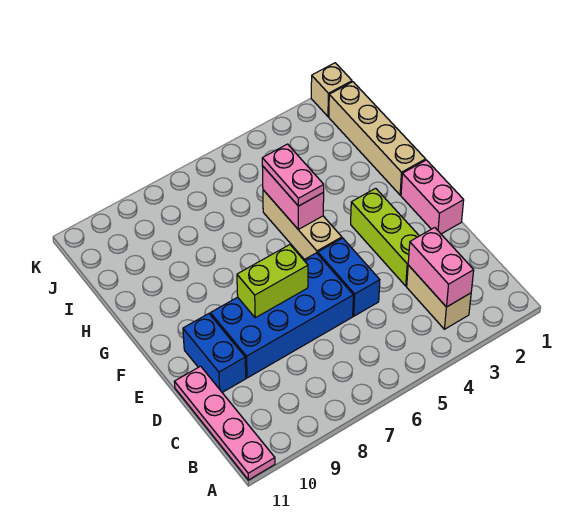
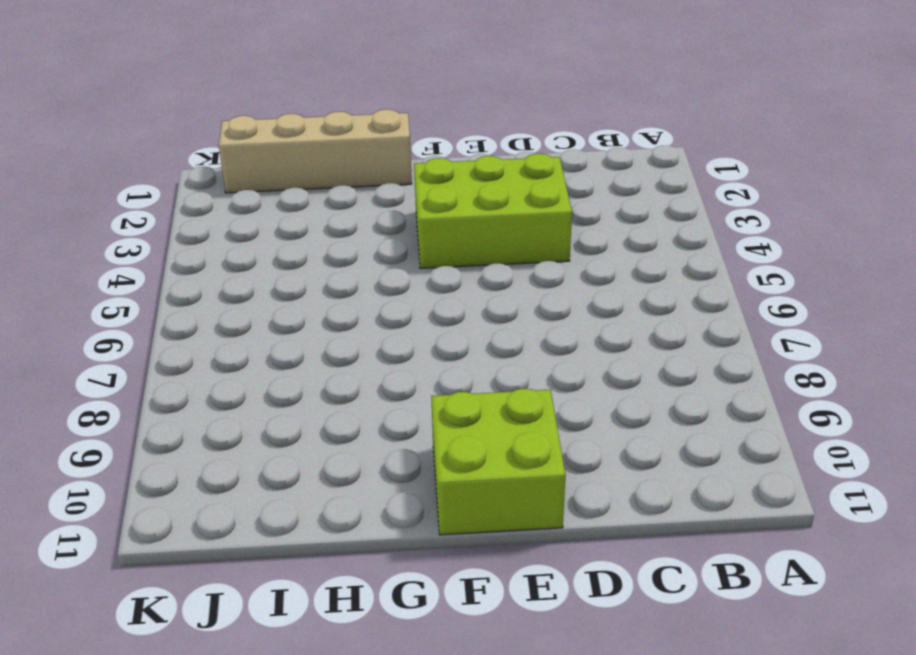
lime 2x3 brick [414,154,572,268] -> lime 1x3 brick [351,188,419,286]
lime 2x2 brick [431,389,566,535] -> blue 1x2 brick [183,314,246,392]
none -> pink 1x4 plate [174,366,275,480]
none -> tan 1x2 brick [407,265,471,329]
none -> blue 1x2 brick [318,238,380,316]

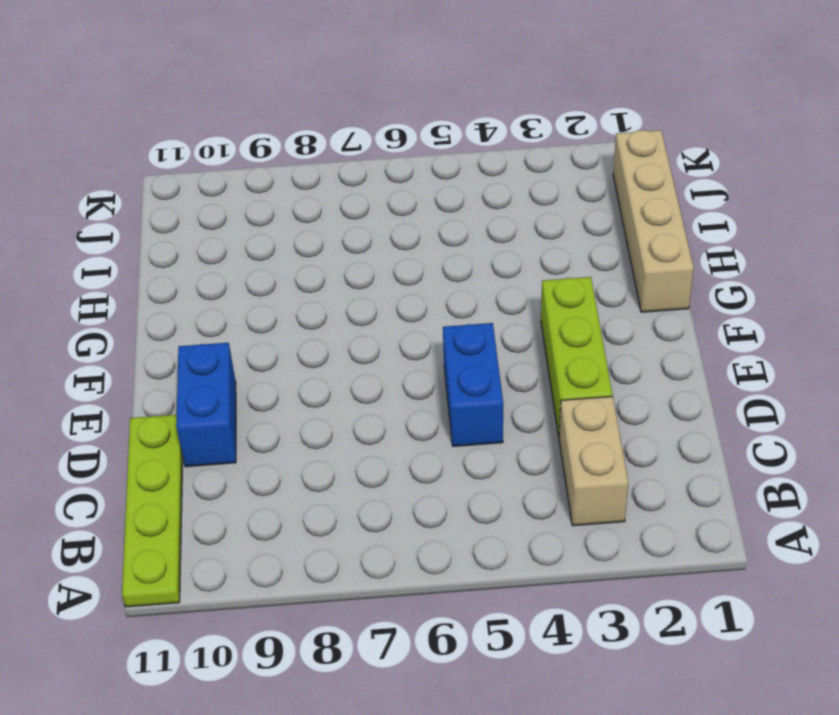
lime 1x4 plate [122,415,183,607] -> pink 1x4 plate [174,366,275,480]
none -> blue 2x4 brick [210,253,353,378]
none -> pink 1x2 brick [401,160,464,234]
none -> tan 1x3 brick [263,190,342,260]

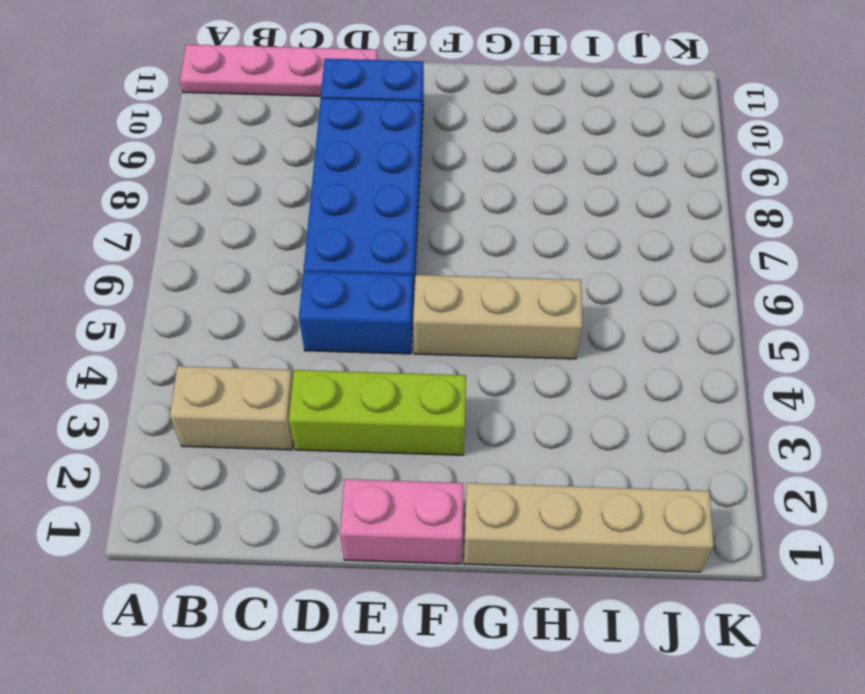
none -> tan 1x1 brick [311,63,352,117]
none -> pink 1x2 brick [408,228,474,307]
none -> lime 1x2 brick [237,245,308,318]

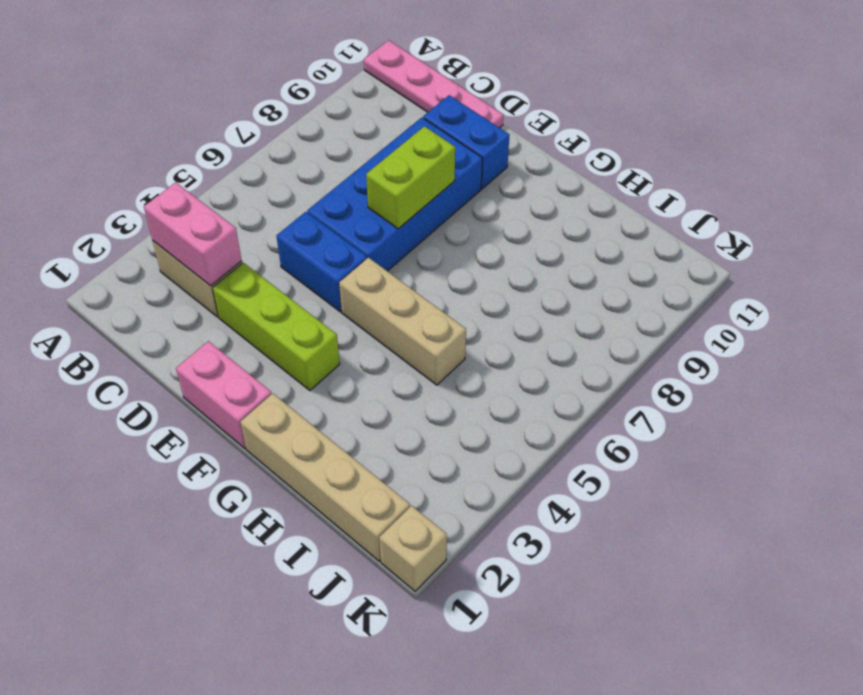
none -> pink 1x2 brick [262,166,324,229]
none -> pink 1x2 plate [262,144,324,206]

